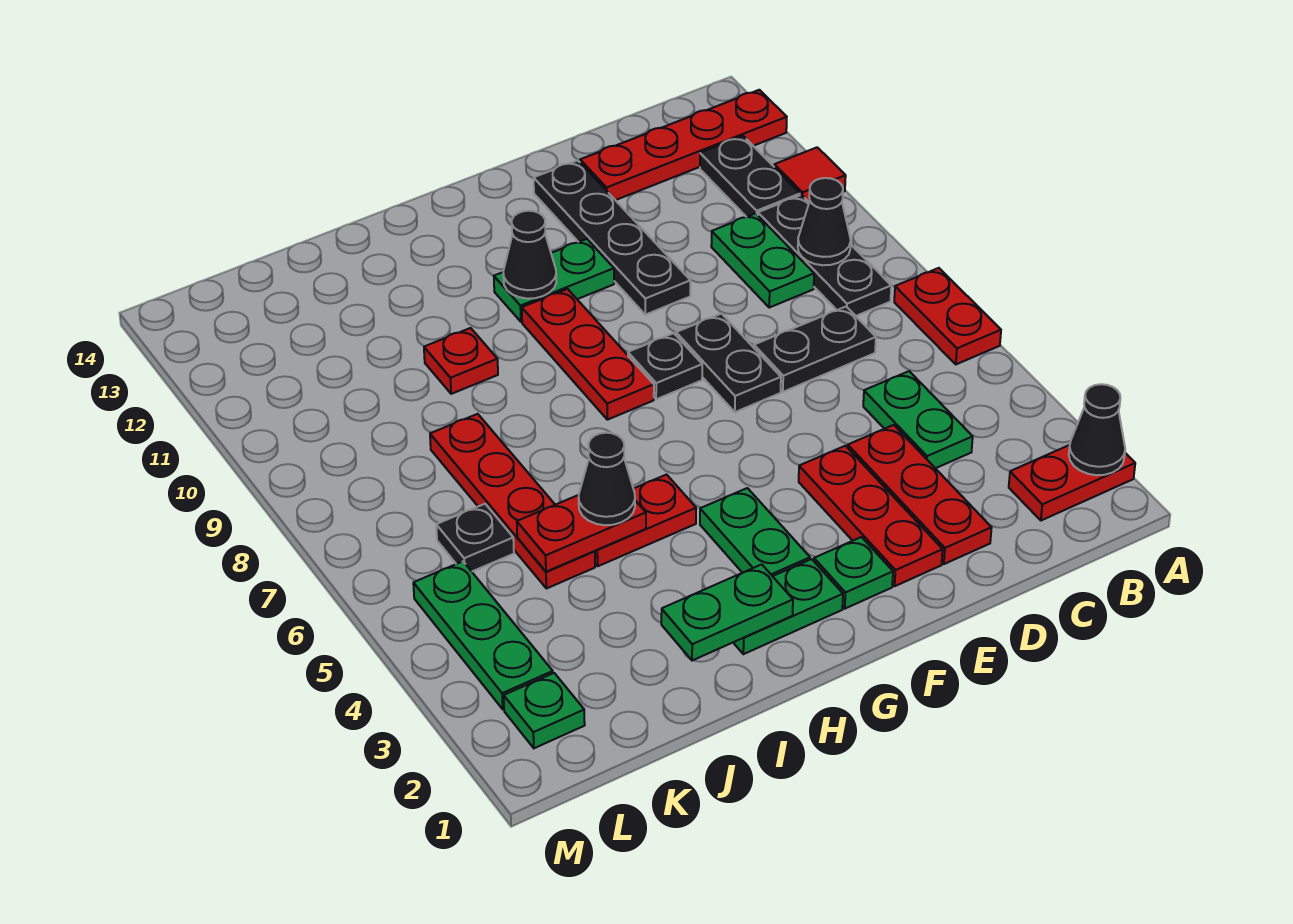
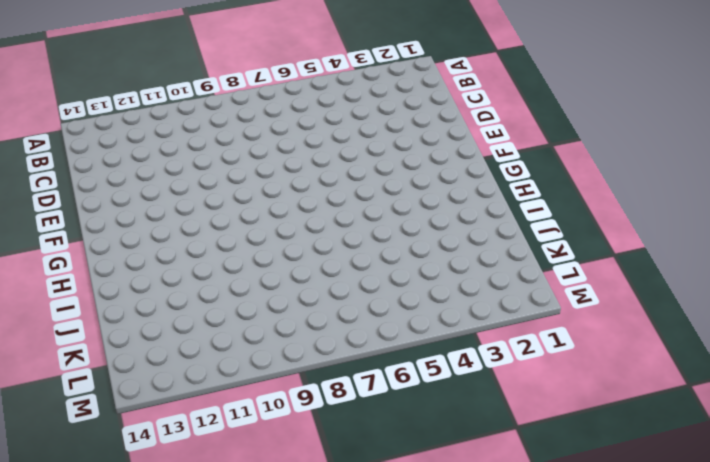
none -> red 1x2 plate [1009,445,1135,520]
none -> red 1x2 plate [894,268,1001,364]
none -> red 1x1 tile [774,147,846,202]
none -> red 1x4 plate [580,90,787,200]

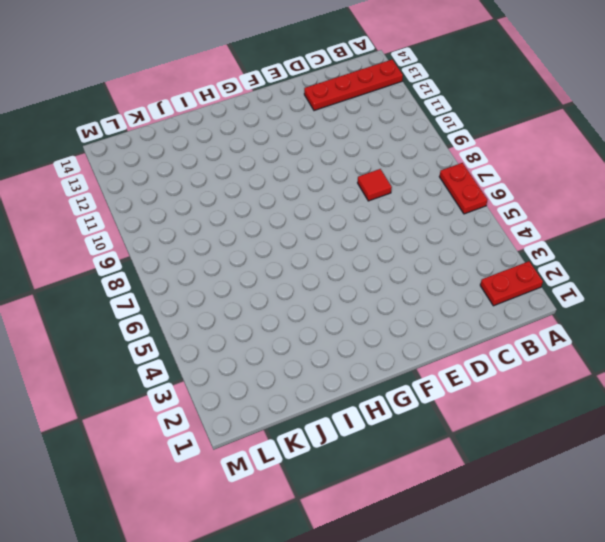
red 1x1 tile [358,169,392,201] -> red 1x1 tile moved to [774,147,846,202]
none -> black 1x3 plate [758,195,891,316]
none -> black 1x2 plate [700,136,800,217]
none -> green 1x2 plate [863,371,973,468]
none -> black 1x2 plate [754,307,876,392]

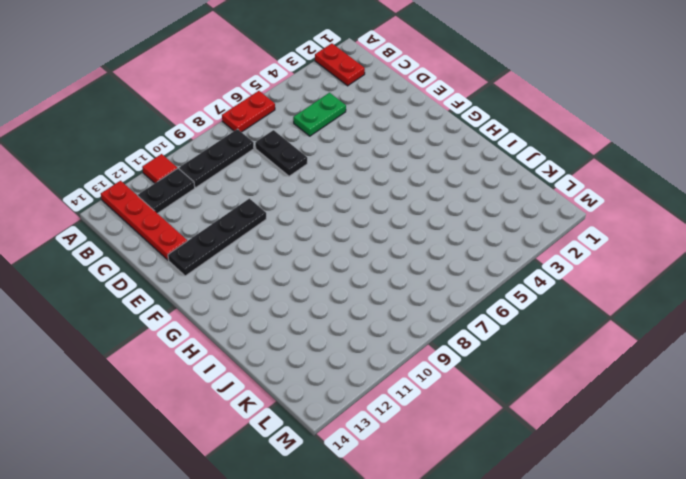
none -> green 1x2 plate [711,213,814,308]
none -> red 1x3 plate [848,425,992,564]
none -> red 1x3 plate [799,446,943,586]
none -> black 1x2 plate [676,314,781,412]

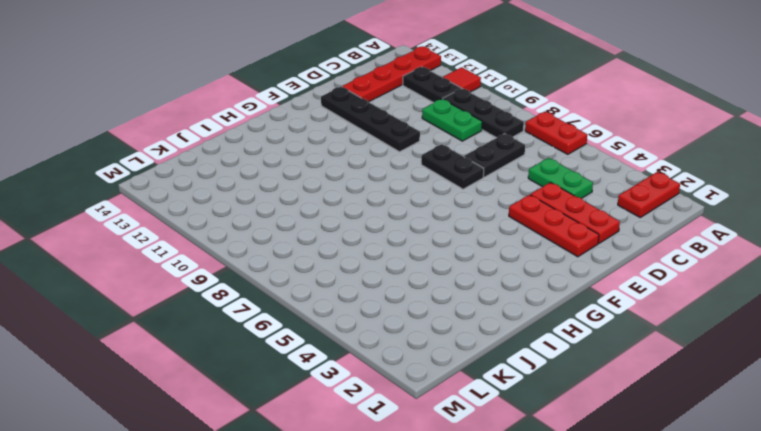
none -> green 1x1 plate [814,537,893,609]
none -> black 1x1 plate [628,333,702,399]
none -> green 1x2 plate [494,239,614,322]
none -> green 1x2 plate [733,559,843,654]

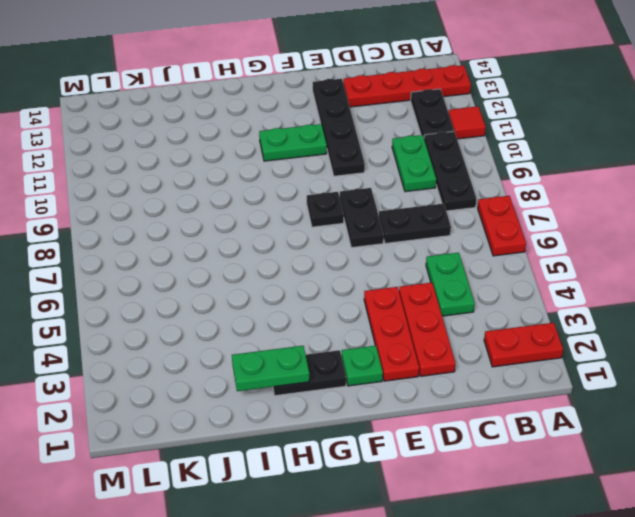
black 1x2 plate [273,350,346,396] -> green 1x2 plate [733,559,843,654]
none -> green 1x2 plate [700,488,810,576]
none -> red 1x3 plate [522,289,654,420]
none -> red 1x2 plate [595,475,696,566]
none -> red 1x1 plate [424,328,498,394]

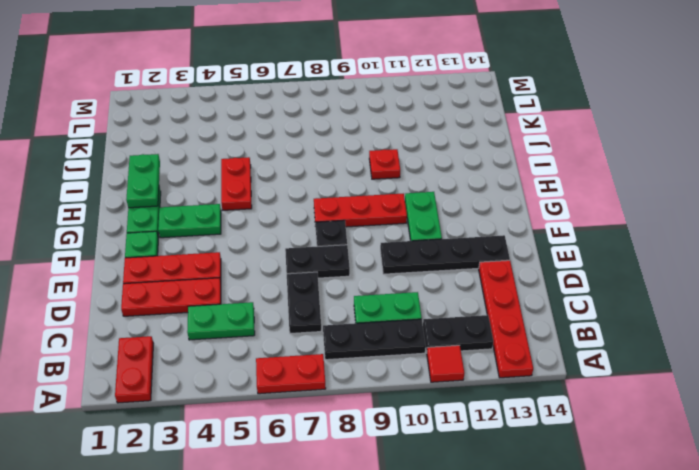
none -> red 1x4 plate [430,414,595,589]
none -> black 1x1 plate [436,504,514,571]
none -> green 1x1 plate [504,673,585,748]
none -> green 1x3 plate [413,561,553,709]

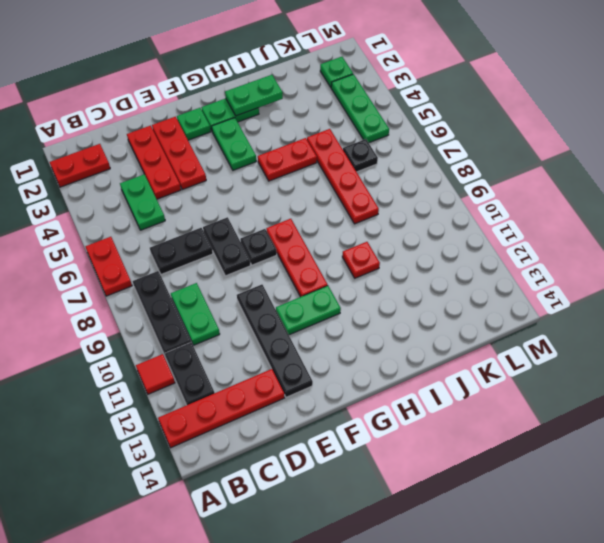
none -> black 1x1 cone [1069,384,1125,475]
none -> black 1x1 cone [798,178,851,265]
none -> black 1x1 cone [503,211,556,299]
none -> red 1x2 plate [517,495,646,572]

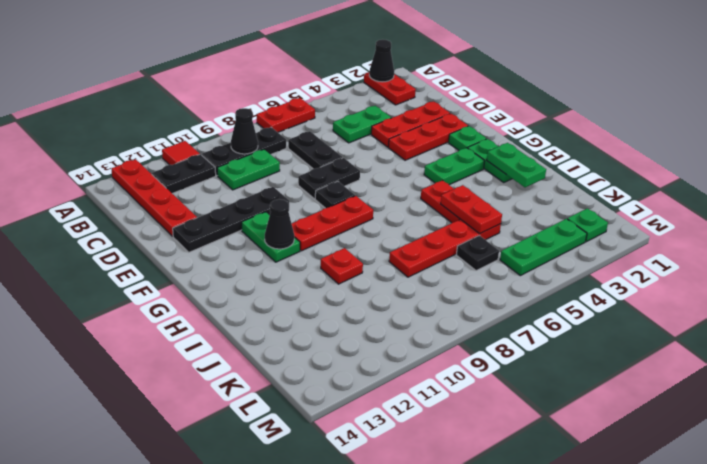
none -> black 1x1 cone [579,433,635,525]

